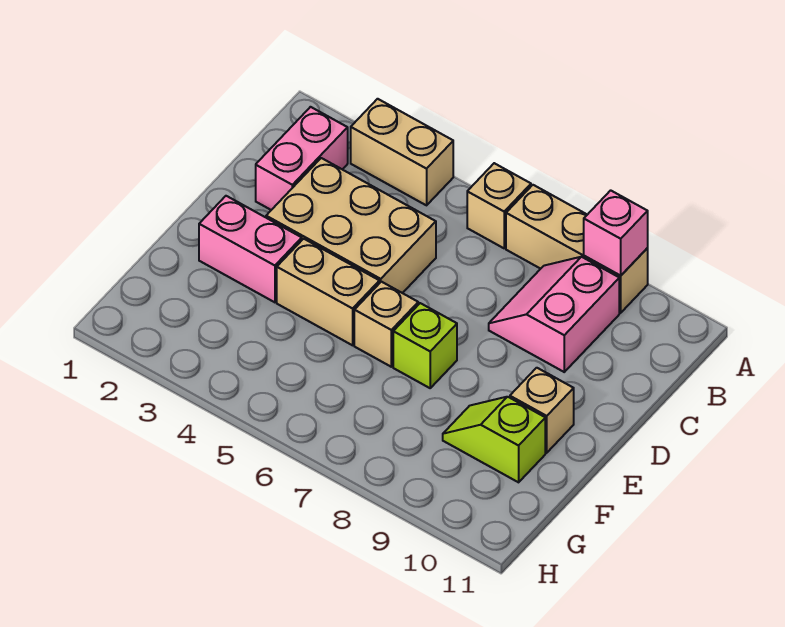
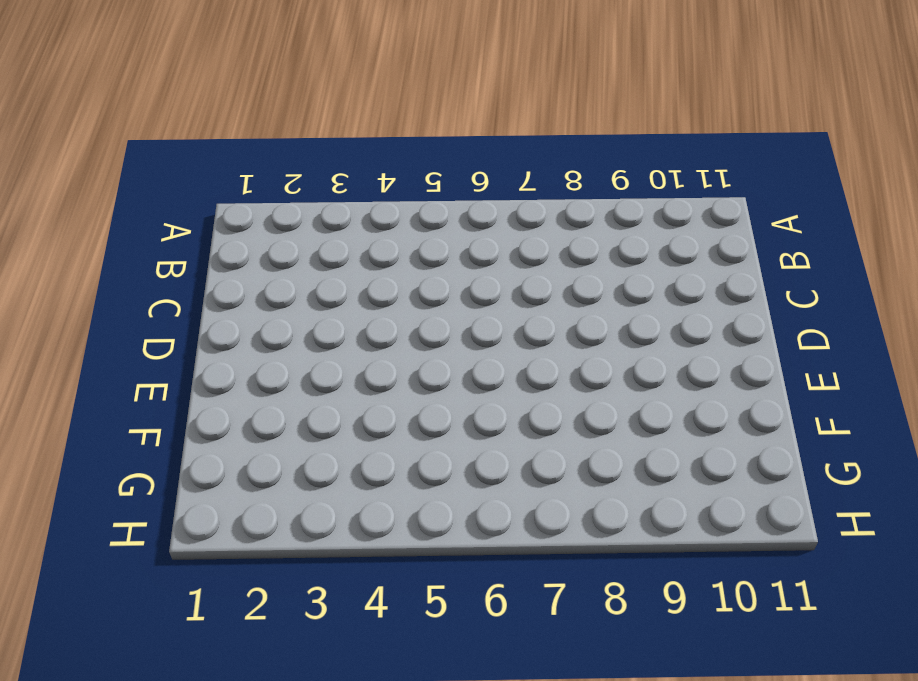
none -> tan 1x2 brick [351,99,453,205]
none -> tan 1x1 brick [467,163,531,248]
none -> tan 1x3 brick [506,185,648,313]

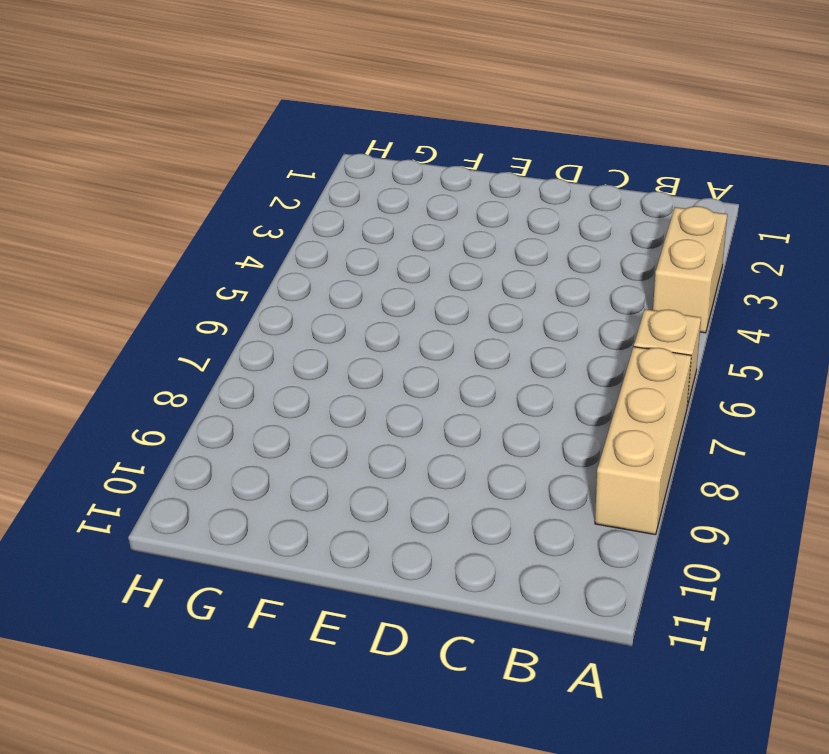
none -> pink 1x2 brick [256,107,348,210]
none -> pink 2x2 slope [489,257,619,372]
none -> tan 2x3 brick [266,158,436,293]

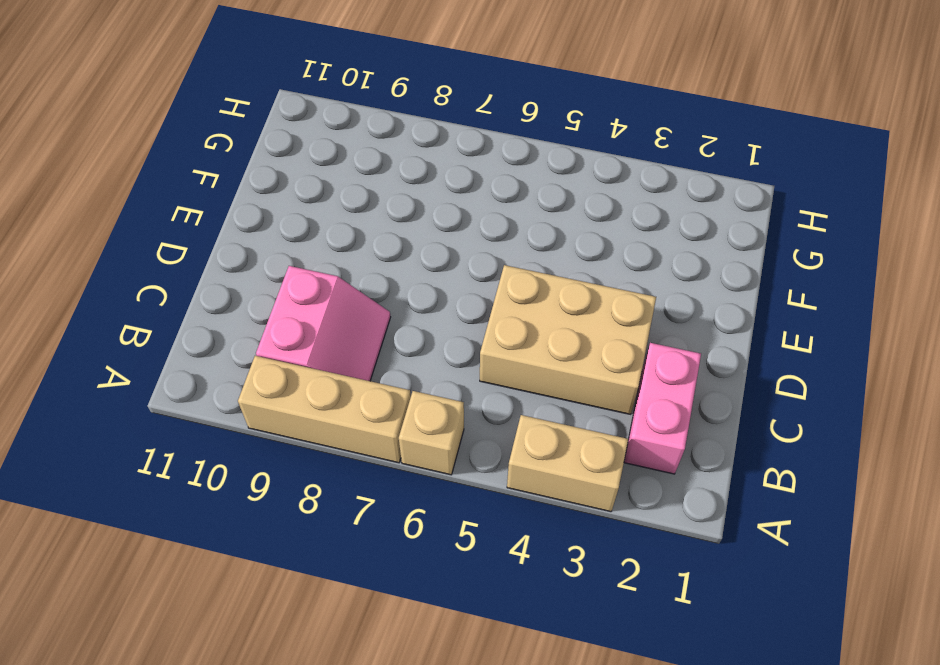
none -> pink 1x2 brick [199,196,302,302]
none -> tan 1x2 brick [277,239,379,345]
none -> tan 1x1 brick [354,282,418,367]

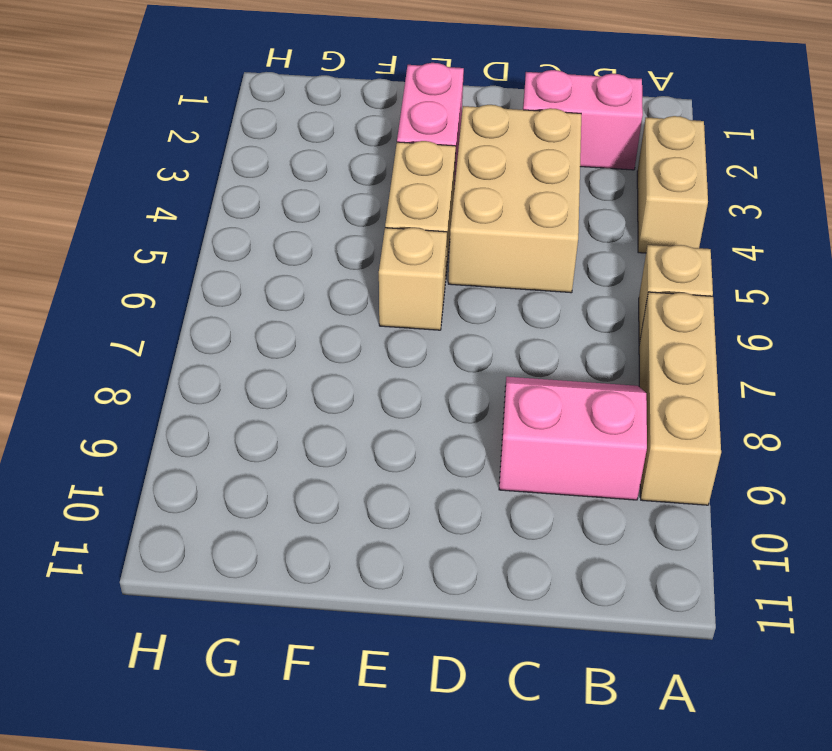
none -> lime 1x1 brick [393,303,457,388]
none -> tan 1x1 brick [510,368,574,453]
none -> lime 1x2 slope [443,397,545,482]

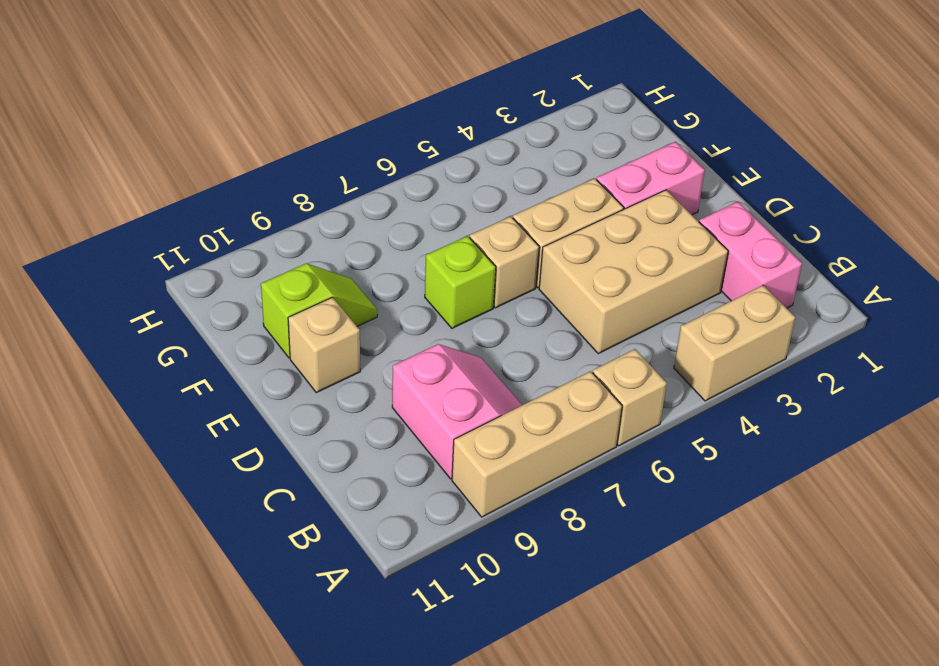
none -> pink 1x1 brick [584,190,648,275]

